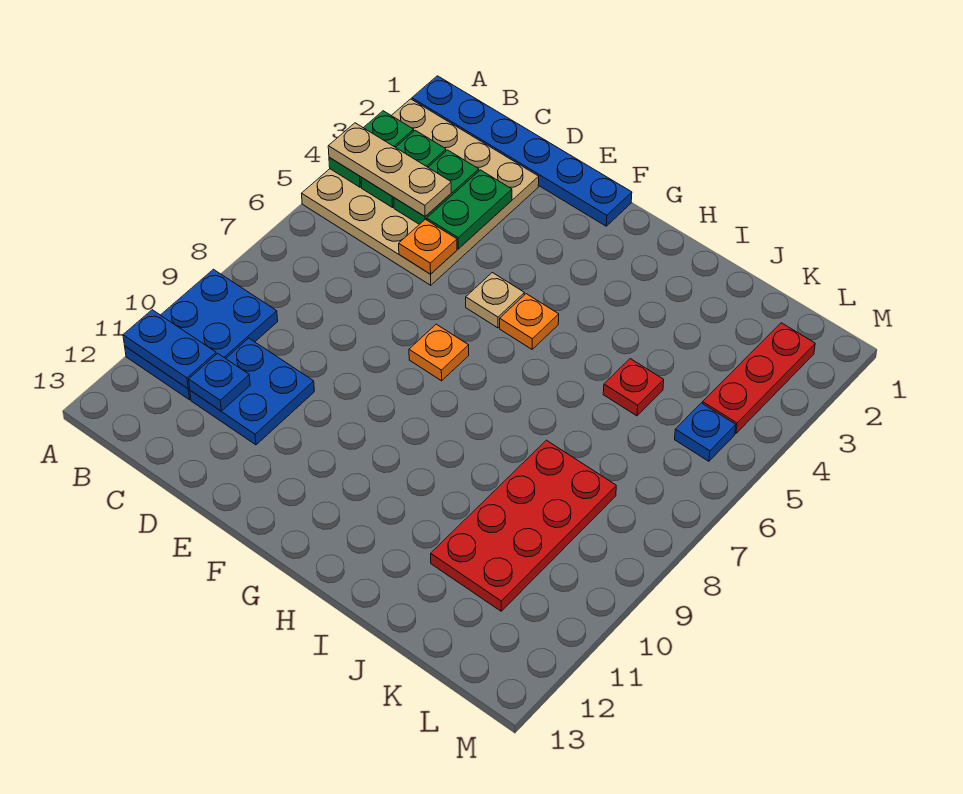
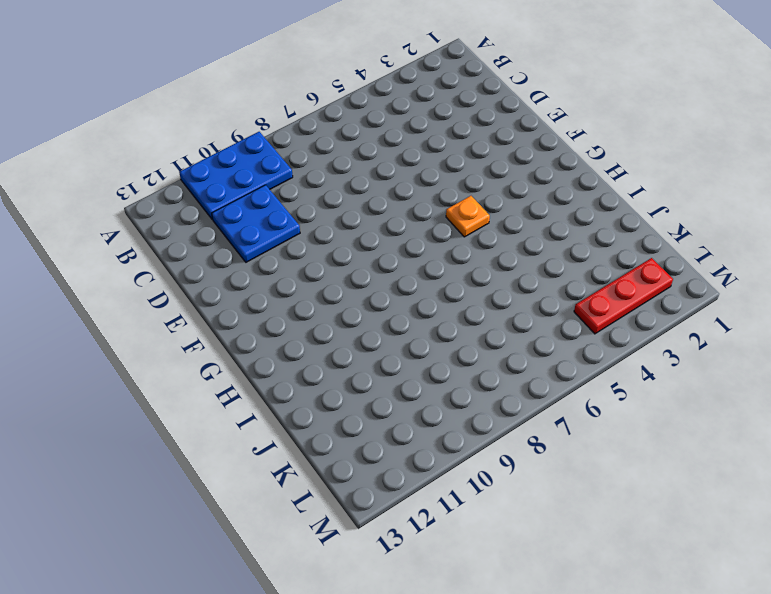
none -> blue 1x6 plate [412,76,632,226]
none -> tan 4x4 plate [302,99,539,285]
none -> tan 1x1 plate [466,273,524,328]

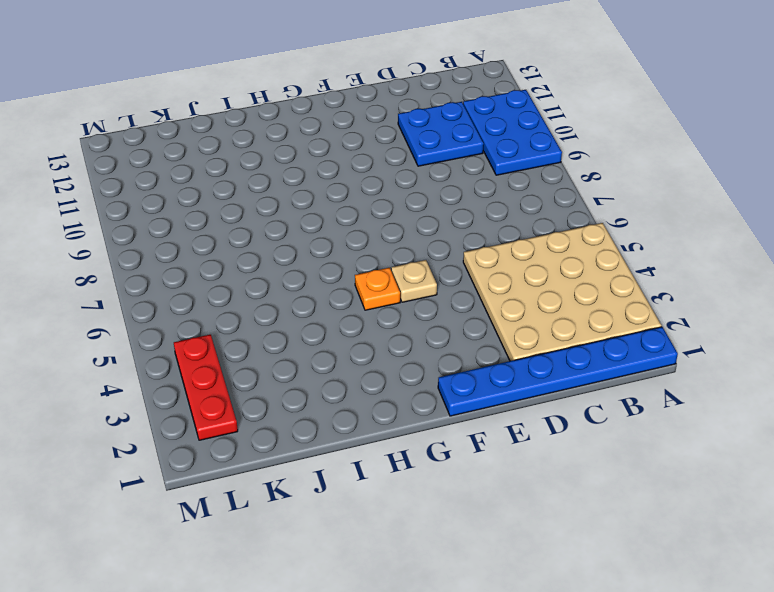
none -> orange 1x1 plate [409,324,469,381]
none -> red 1x1 plate [603,359,664,416]
none -> red 2x4 plate [431,440,616,611]

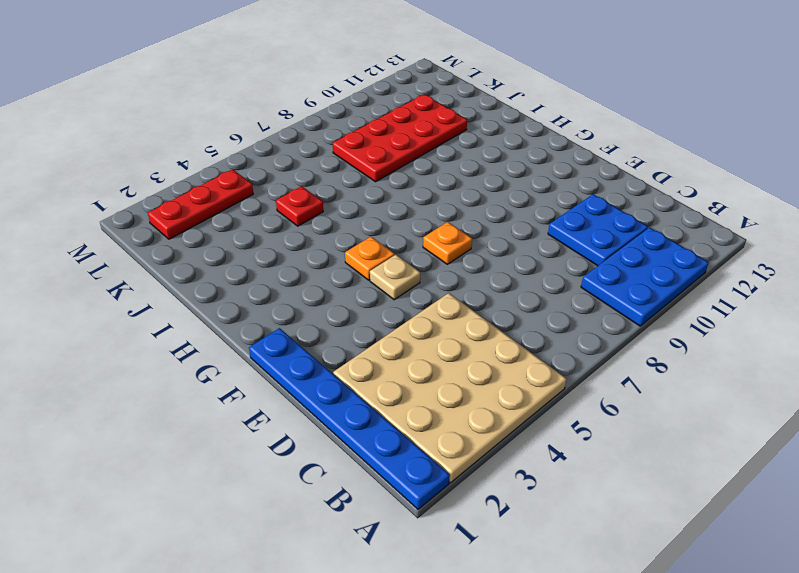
none -> blue 1x1 plate [675,403,736,461]
none -> green 1x2 plate [329,111,414,187]
none -> blue 1x2 plate [123,310,216,389]

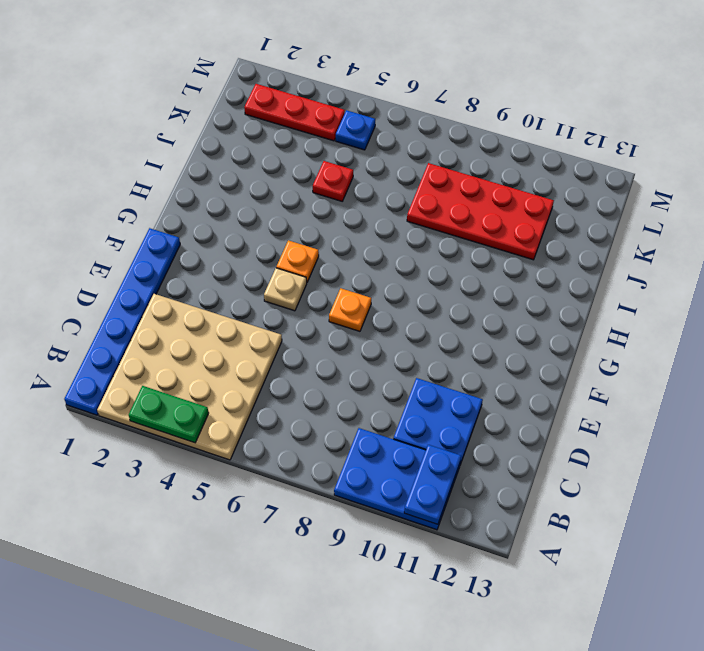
none -> green 1x2 plate [361,130,446,208]
none -> green 1x2 plate [394,150,479,224]
none -> blue 1x1 plate [189,353,250,411]

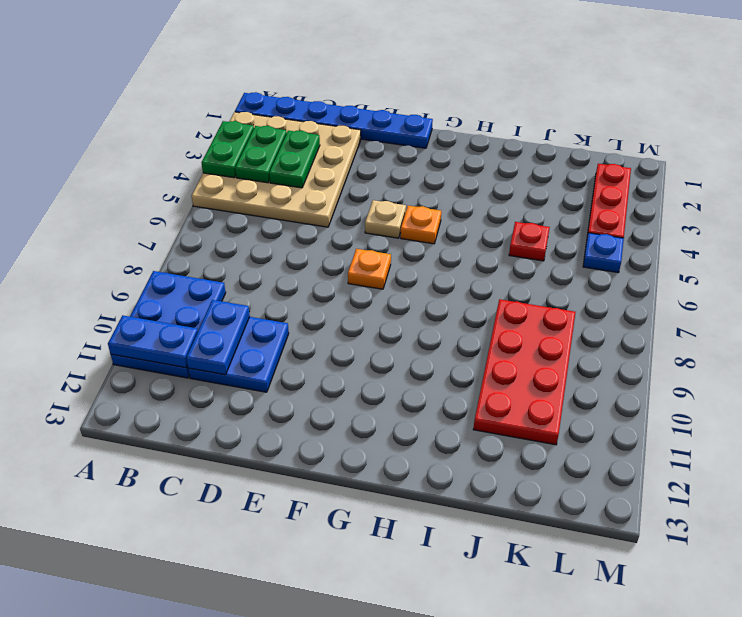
blue 1x2 plate [186,300,250,375] -> blue 1x1 plate [189,353,250,411]
none -> green 1x2 plate [427,170,512,249]
none -> orange 1x1 plate [399,219,457,274]
none -> tan 1x3 plate [328,123,451,216]

